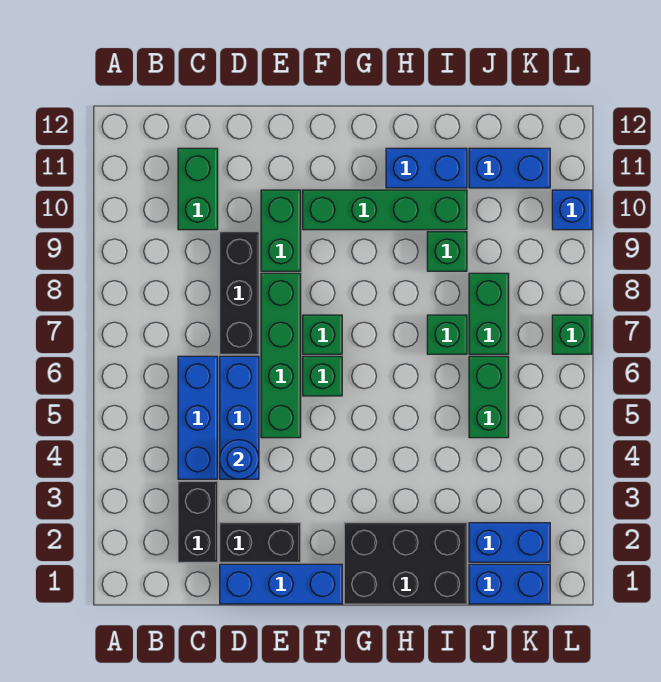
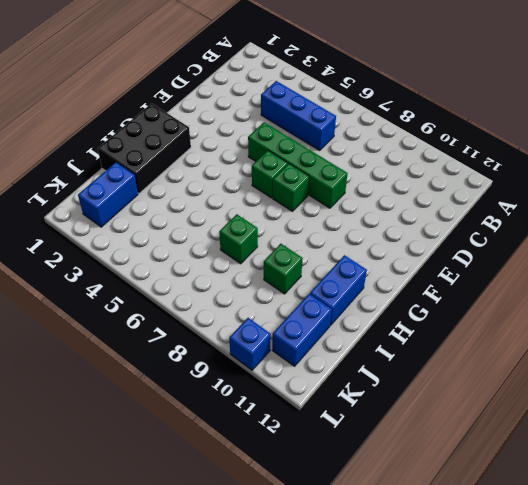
none -> black 1x2 brick [178,481,218,562]
none -> green 1x2 brick [178,148,218,230]
none -> blue 1x3 brick [220,564,342,604]

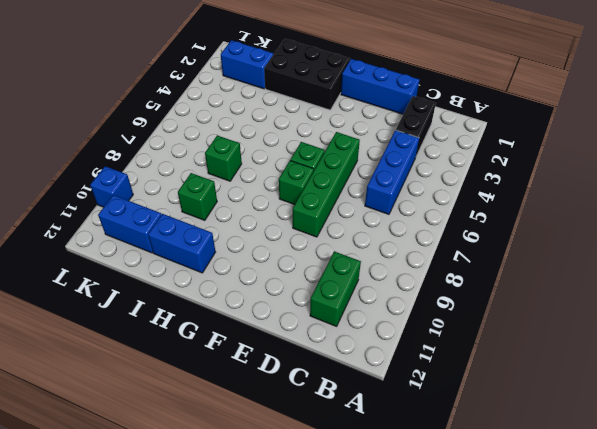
none -> black 1x2 brick [220,523,301,562]
none -> blue 1x3 brick [220,356,259,479]
none -> black 1x3 brick [220,232,259,354]

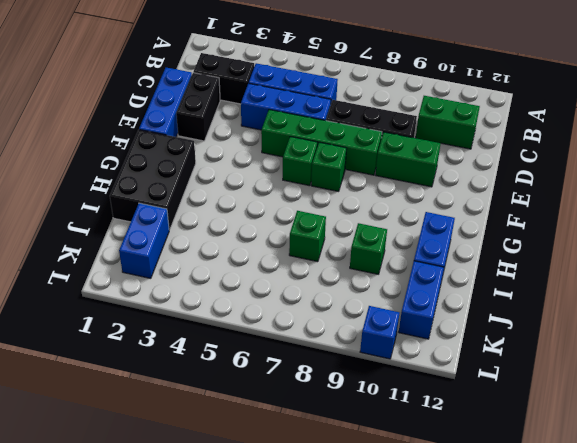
none -> green 1x4 brick [303,190,467,230]
none -> blue 1x2 brick [469,564,550,604]
none -> green 1x2 brick [469,356,509,438]

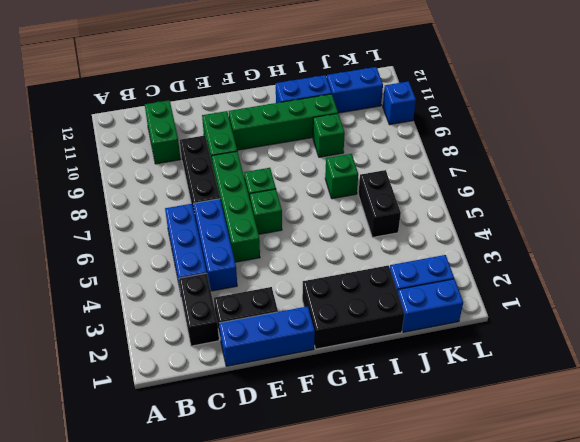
black 1x2 brick [358,170,401,237] -> green 1x2 brick [469,356,509,438]
none -> green 1x2 brick [469,273,509,354]
none -> green 1x1 brick [552,315,592,354]
none -> blue 1x1 round brick [220,440,259,479]

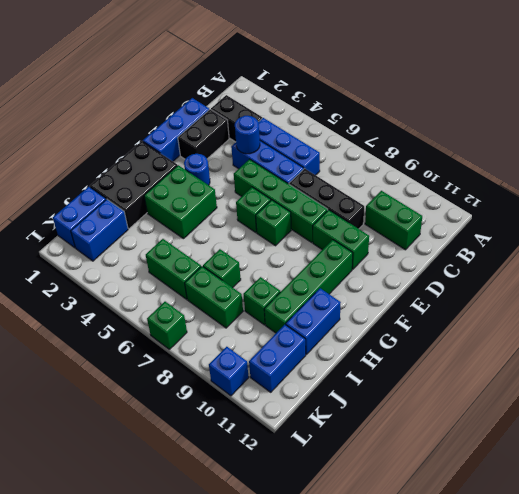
blue 1x1 round brick [184,154,210,185] -> none
green 2x2 brick [144,165,217,239] -> none

